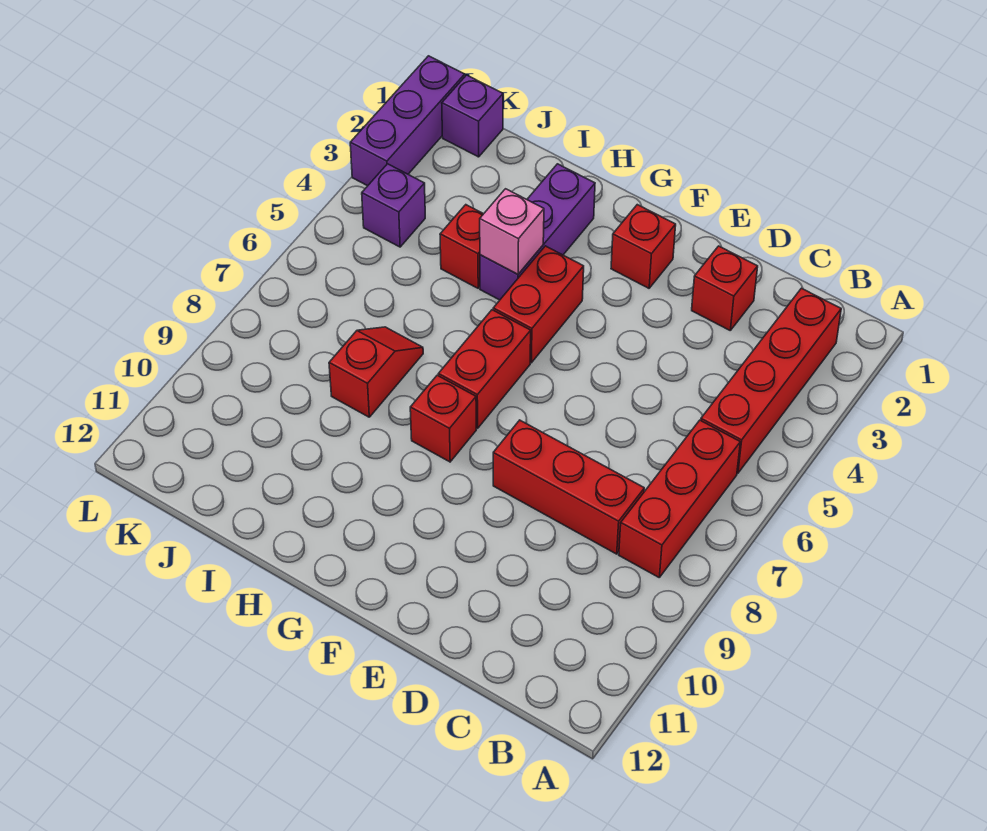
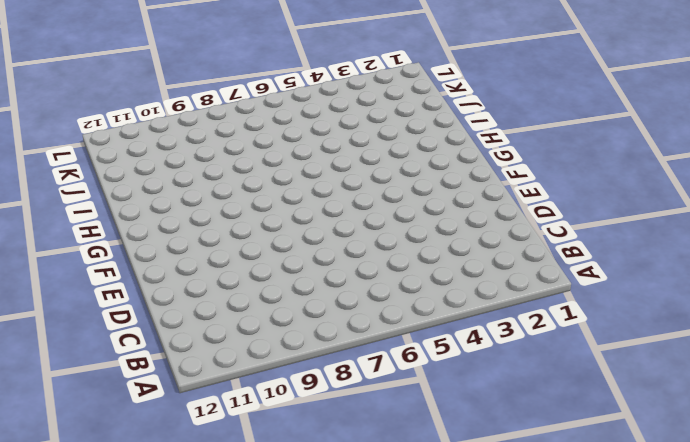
none -> red 1x4 brick [701,288,841,473]
none -> red 1x3 brick [619,420,740,577]
none -> red 1x3 brick [493,420,644,554]

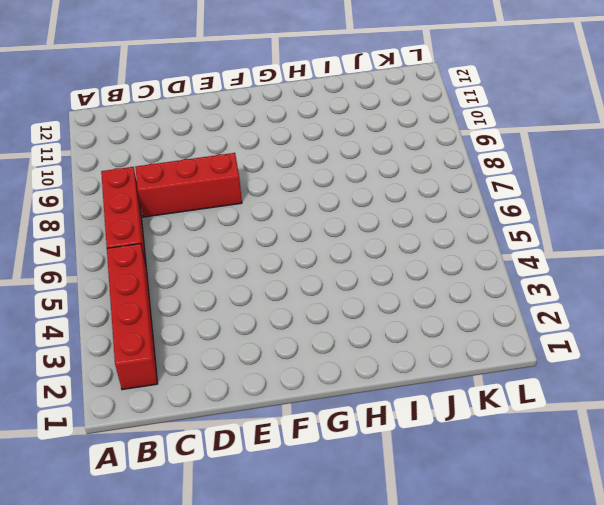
none -> red 1x1 brick [692,246,758,330]
none -> red 1x1 brick [611,205,676,288]
none -> red 1x2 brick [493,246,584,363]

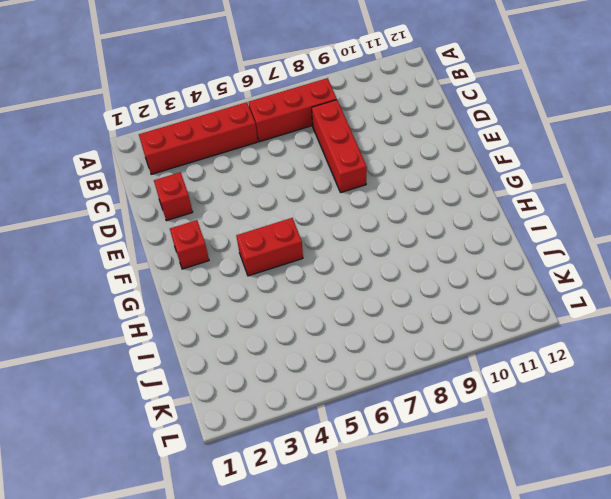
none -> red 1x2 brick [438,310,531,428]
none -> red 1x1 brick [410,375,476,462]
none -> purple 1x3 brick [480,164,595,300]

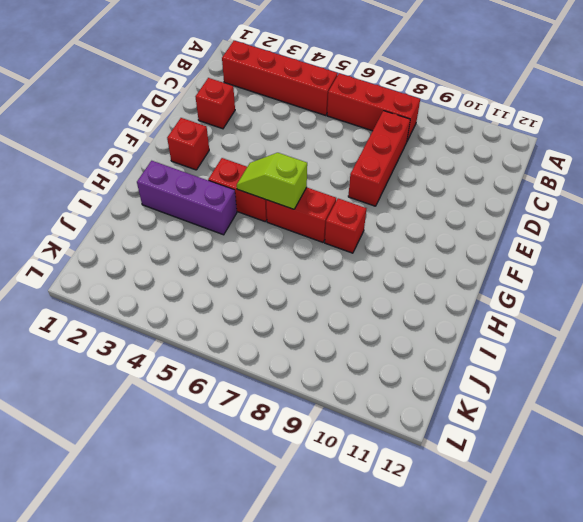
lime 1x2 slope [237,153,307,209] -> none
none -> red 1x1 brick [440,205,483,288]
none -> red 1x2 slope [329,327,423,417]
none -> purple 1x1 brick [442,75,503,157]

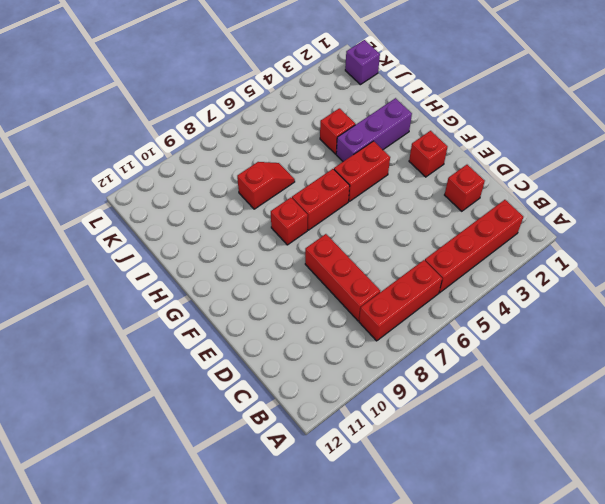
none -> purple 1x1 brick [362,164,425,247]
none -> purple 1x3 brick [350,56,465,186]
none -> pink 1x1 brick [480,189,544,274]

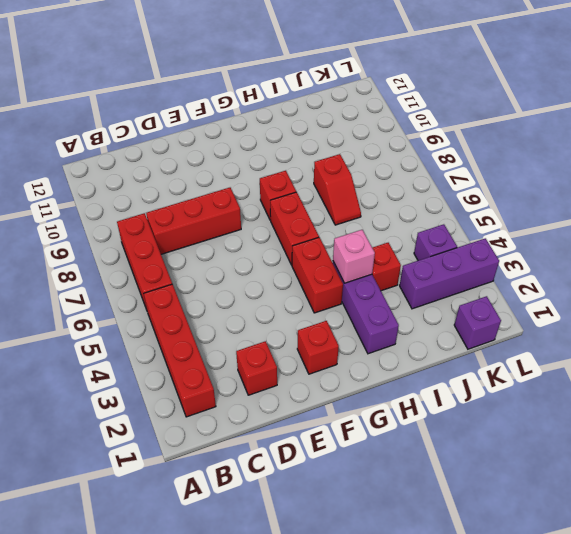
purple 1x3 brick [400,238,499,309] -> purple 1x3 brick turned to [350,56,465,186]

